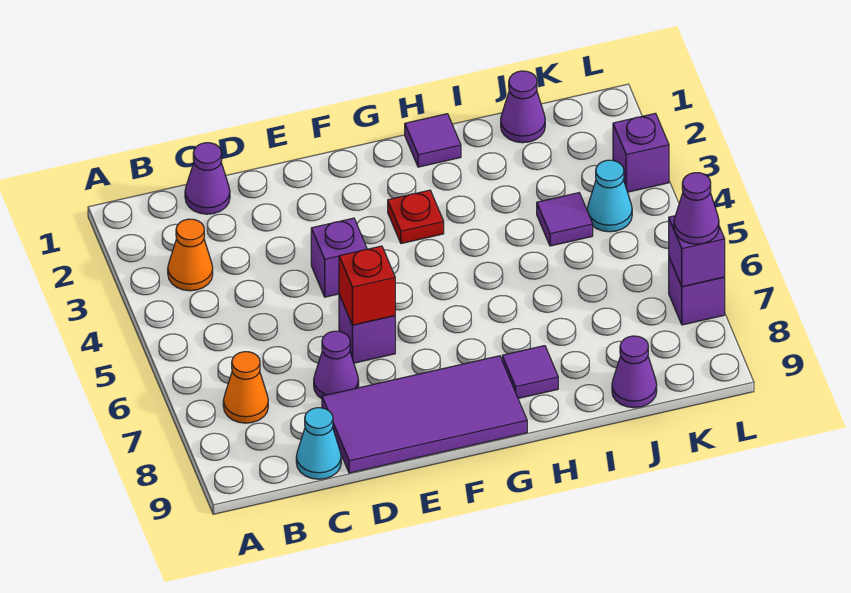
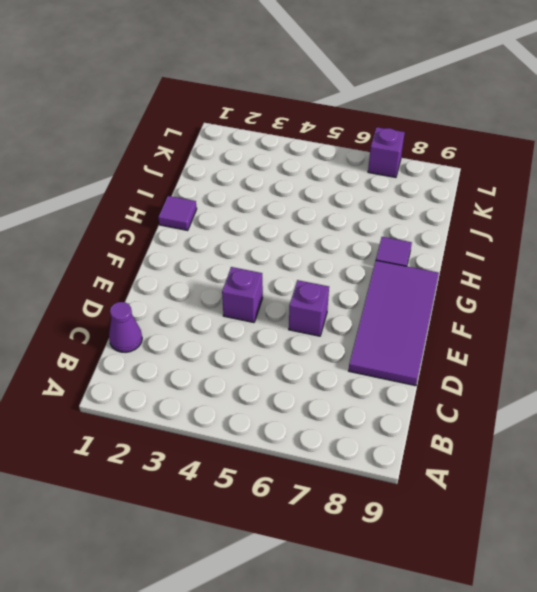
none -> orange 1x1 cone [168,219,213,291]
none -> orange 1x1 cone [223,352,268,423]
none -> cyan 1x1 cone [296,408,341,479]

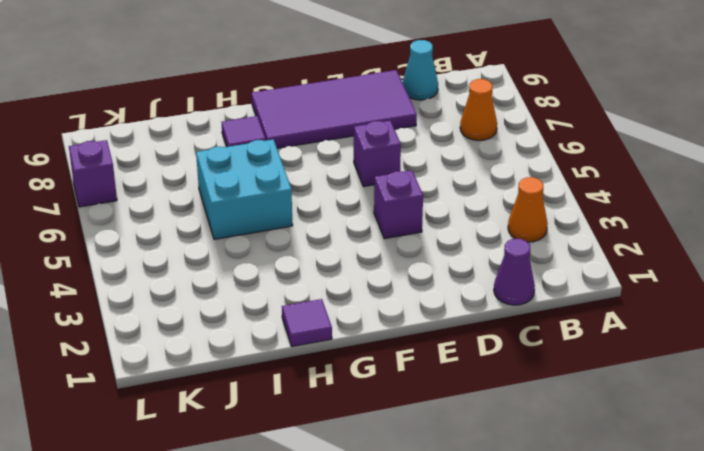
cyan 2x2 brick [196,139,293,239] -> none
none -> purple 1x1 cone [314,331,359,399]
none -> red 1x1 plate [388,190,444,244]
none -> purple 1x1 cone [501,71,545,143]

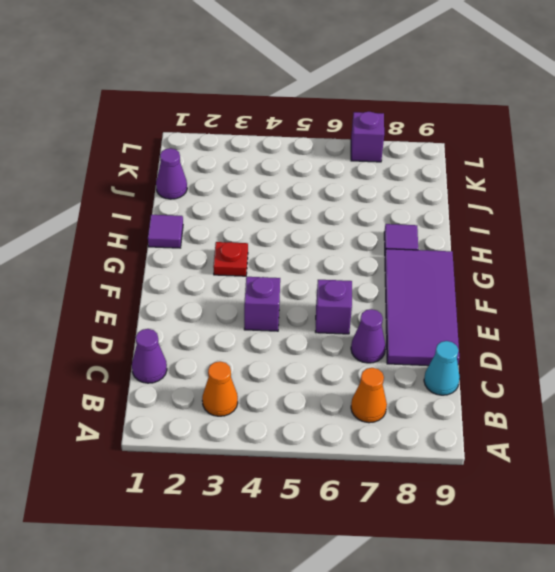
none -> purple 1x1 tile [537,193,593,246]
none -> purple 1x1 cone [612,336,657,408]
none -> cyan 1x1 cone [587,160,632,232]

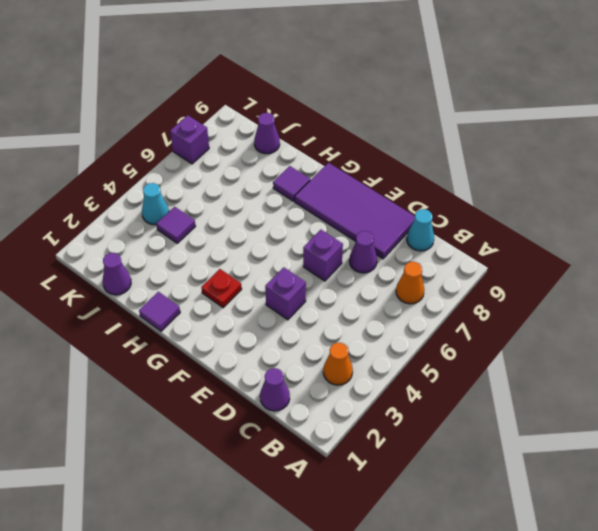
none -> purple 1x1 brick [613,113,669,192]
none -> red 1x1 brick [339,246,395,325]
none -> purple 1x1 brick [669,216,725,287]

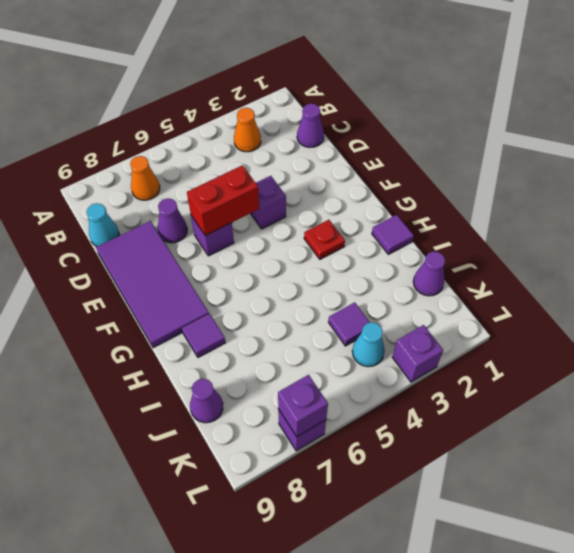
red 1x2 brick [187,165,259,236] -> red 1x1 brick [339,246,395,325]
none -> purple 1x1 cone [674,173,719,244]

